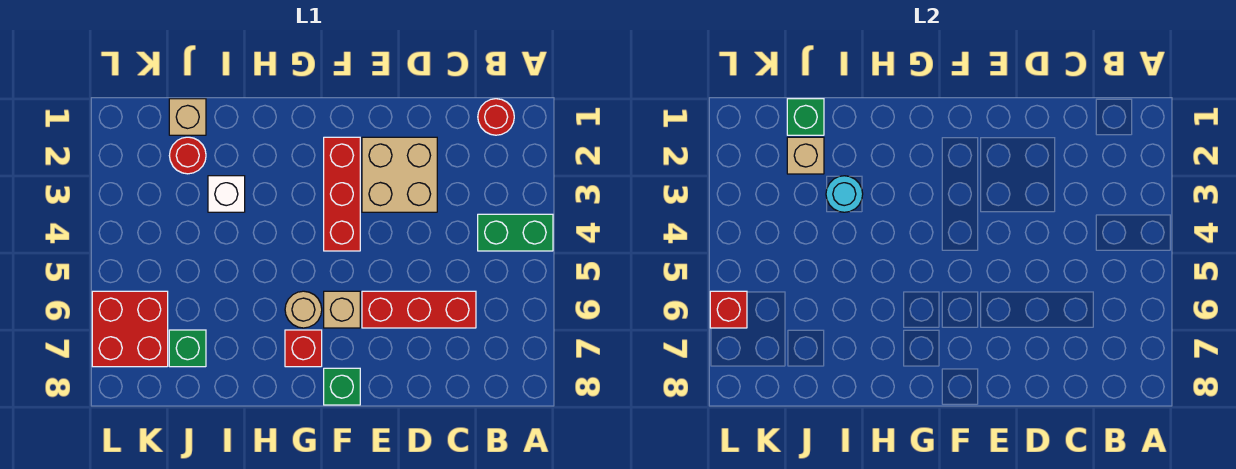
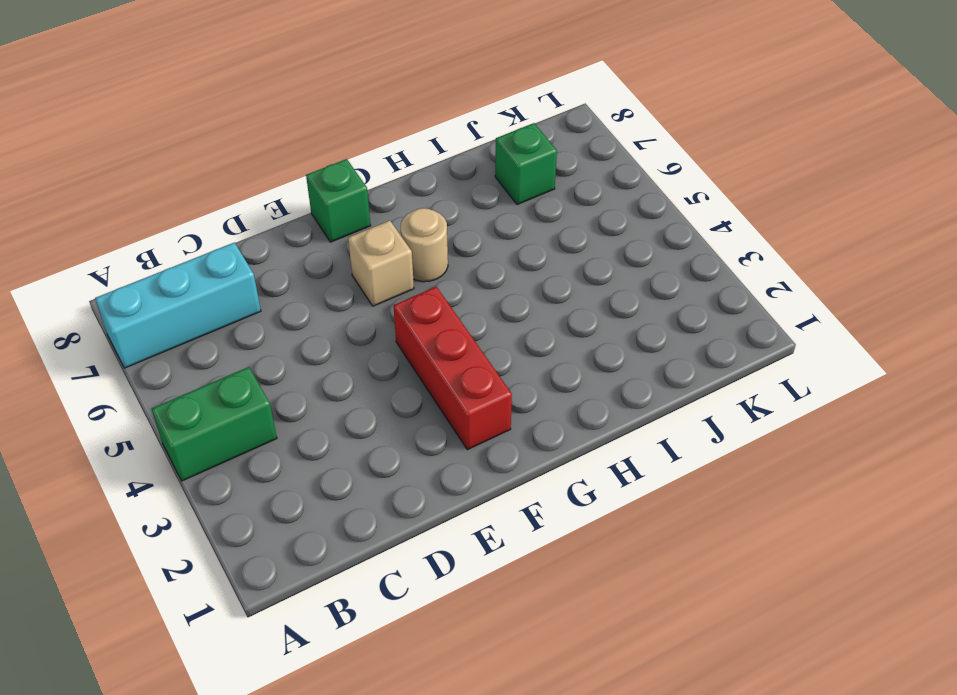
cyan 1x3 brick [95,242,261,368] -> none
none -> red 1x1 round brick [478,99,514,135]
none -> red 1x3 brick [362,291,476,328]
none -> tan 2x2 brick [362,137,437,212]

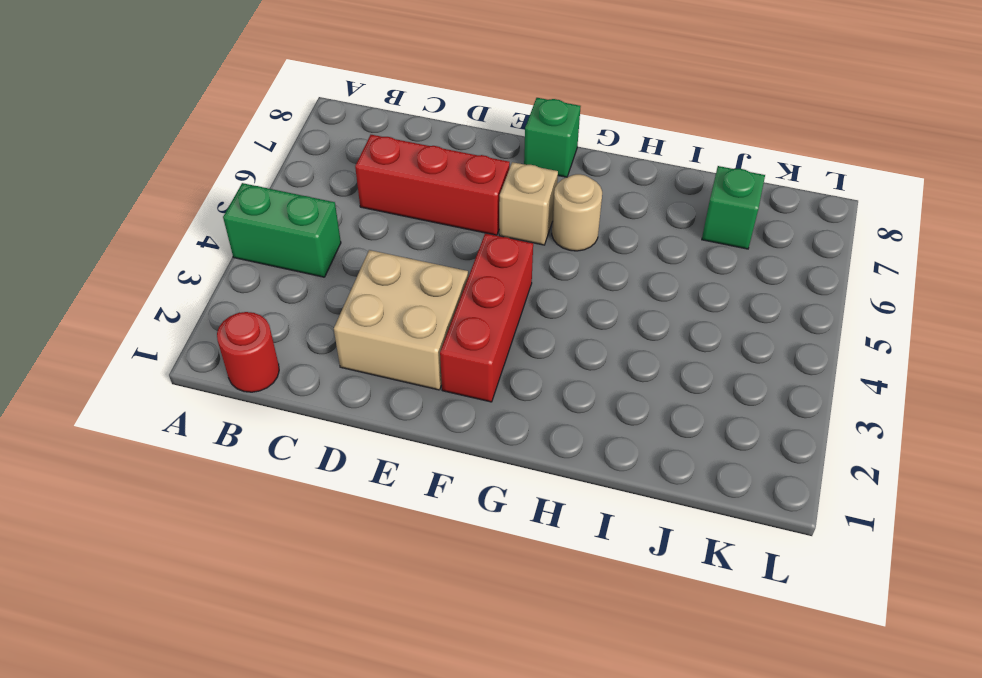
none -> red 1x1 brick [285,330,322,367]
none -> white 1x1 brick [208,176,245,212]
none -> tan 1x1 brick [169,99,206,135]

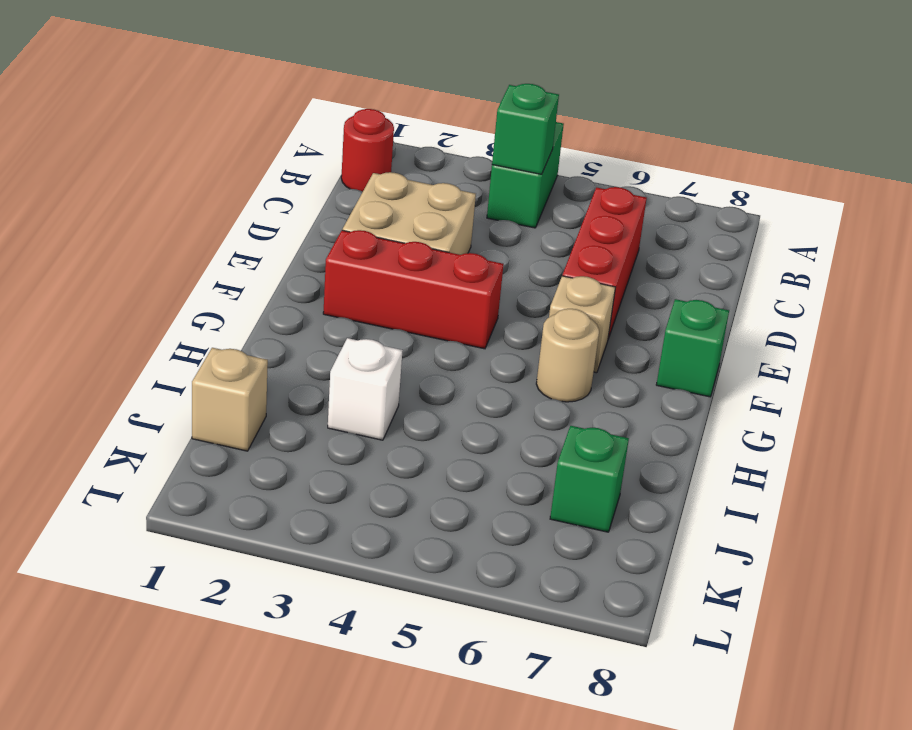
green 1x1 brick [492,84,559,174] -> green 1x1 brick moved to [787,99,824,135]
none -> red 1x1 brick [285,330,322,367]
none -> red 1x1 round brick [169,137,206,174]
none -> red 2x2 brick [92,291,168,367]

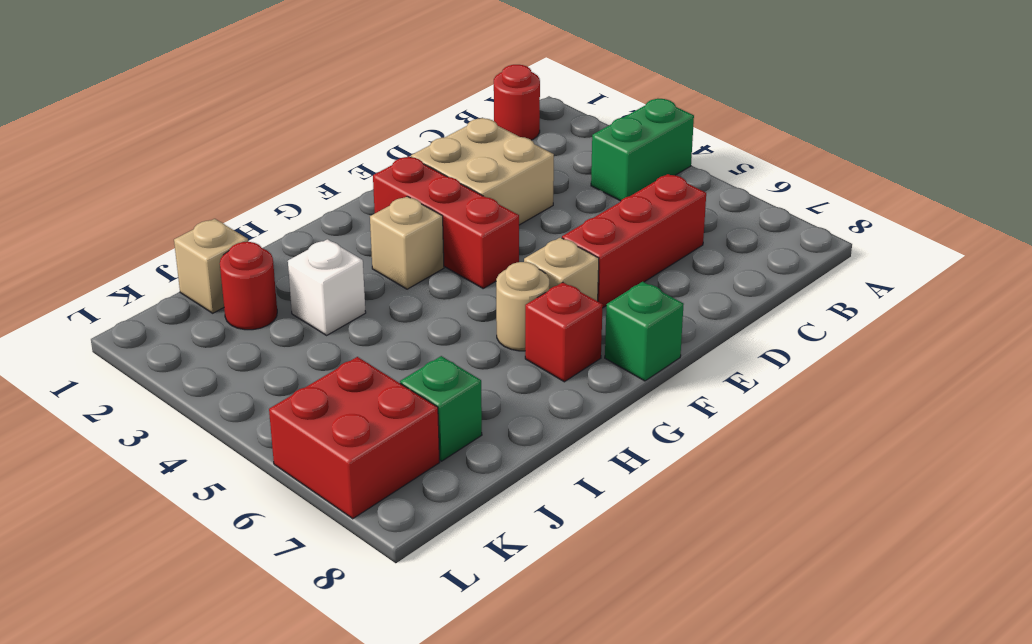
tan 1x1 brick [370,196,444,289] -> tan 1x1 brick moved to [787,137,824,174]
none -> cyan 1x1 round brick [826,176,863,212]
none -> green 1x1 brick [787,99,824,135]
none -> red 1x1 brick [710,291,747,328]

